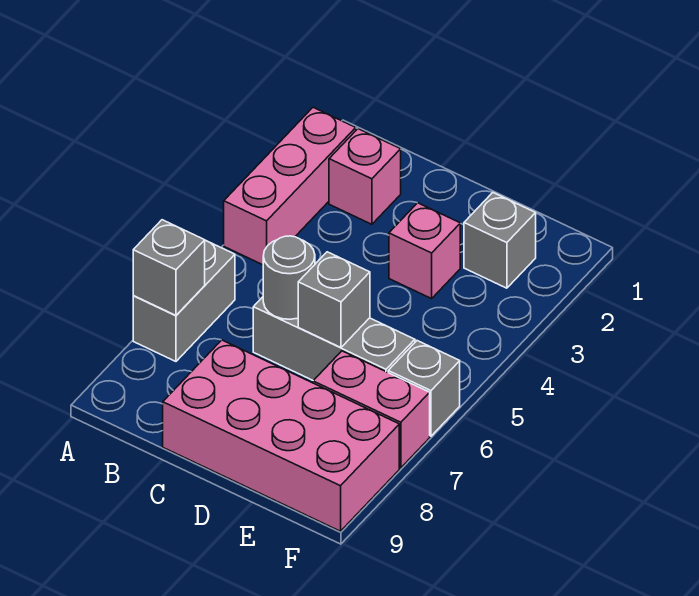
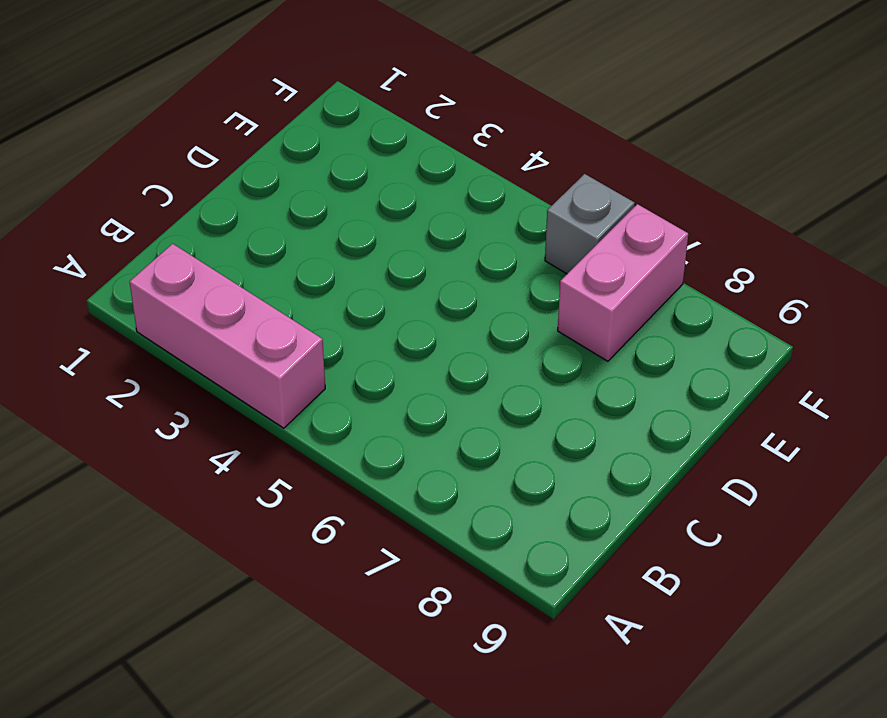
none -> grey 1x2 brick [133,240,235,361]
none -> pink 1x1 brick [329,129,401,224]
none -> grey 1x3 brick [253,297,415,381]

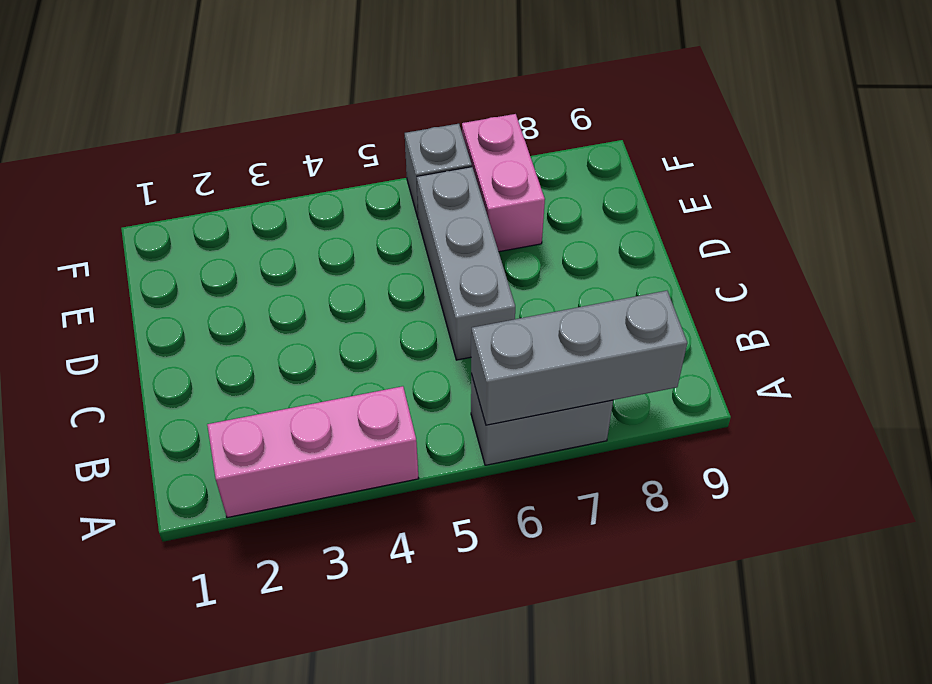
grey 1x3 brick [471,291,687,425] -> grey 1x1 brick [133,220,205,315]
none -> pink 1x1 brick [329,129,401,224]
none -> pink 2x4 brick [163,340,399,531]
none -> pink 1x1 brick [389,203,460,299]

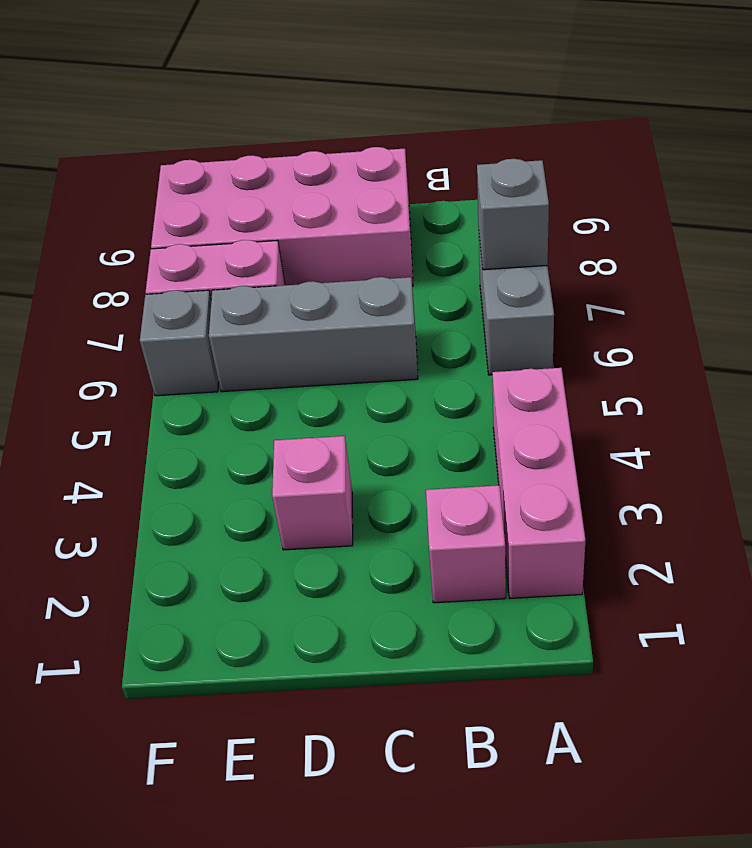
none -> grey 1x1 brick [464,193,536,288]
none -> grey 1x1 round brick [263,236,315,319]
none -> grey 1x1 brick [298,252,370,347]

